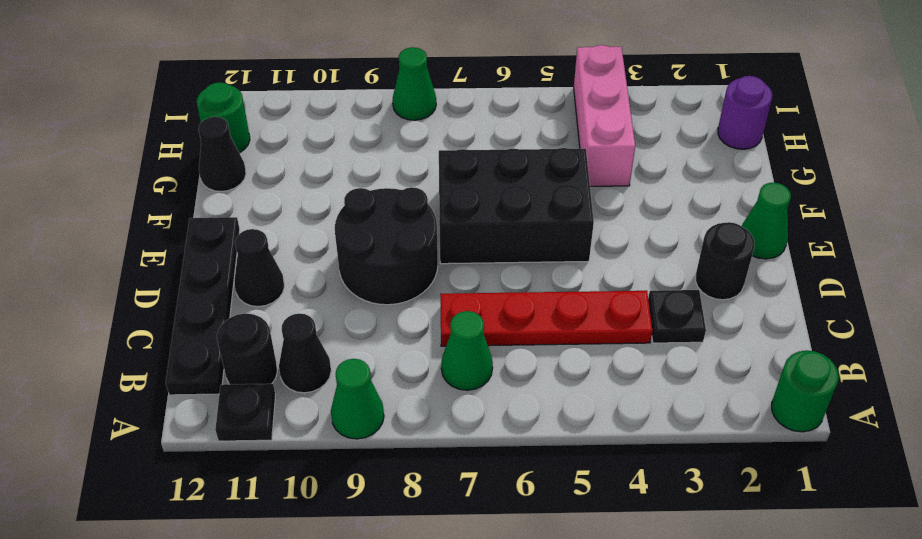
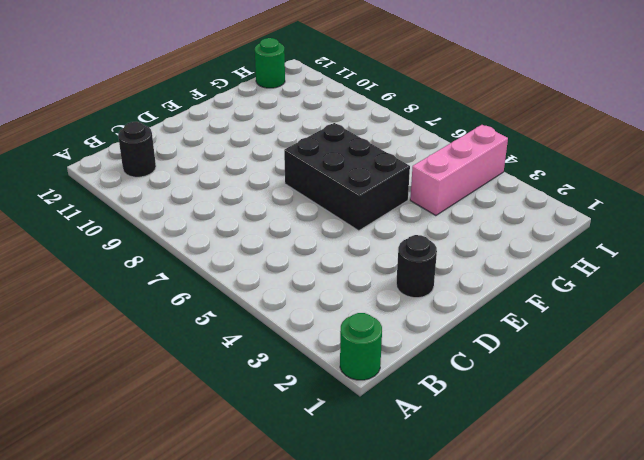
none -> green 1x1 cone [331,359,384,439]
none -> black 1x1 plate [215,384,275,441]
none -> green 1x1 cone [441,311,493,390]

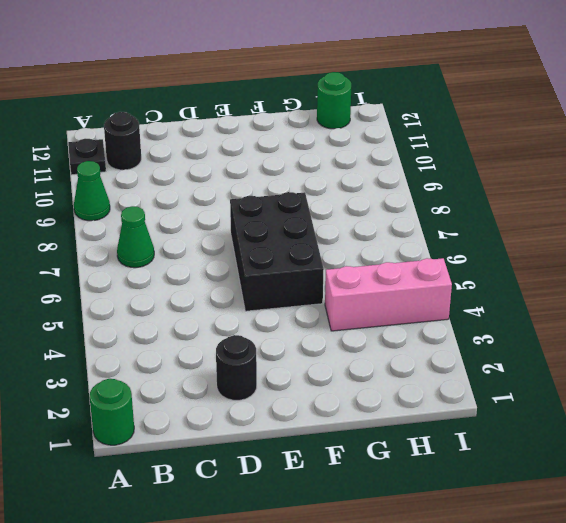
none -> black 1x1 cone [279,313,331,393]
none -> black 1x4 plate [166,217,240,395]
none -> black 1x1 plate [648,290,706,343]

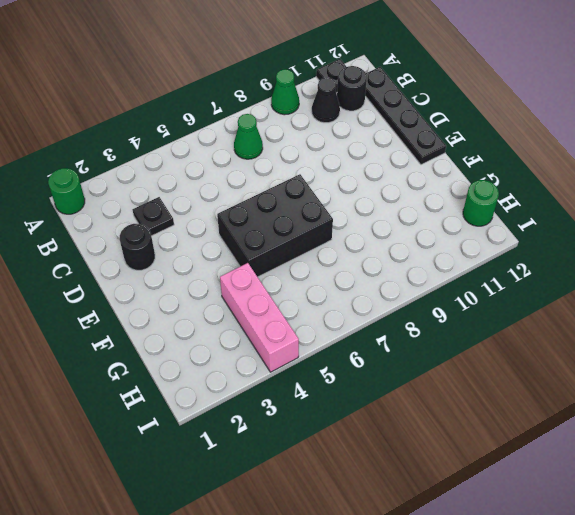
none -> red 1x4 plate [440,291,652,346]
none -> black 2x2 round brick [335,187,438,305]
none -> black 1x1 cone [234,229,284,307]

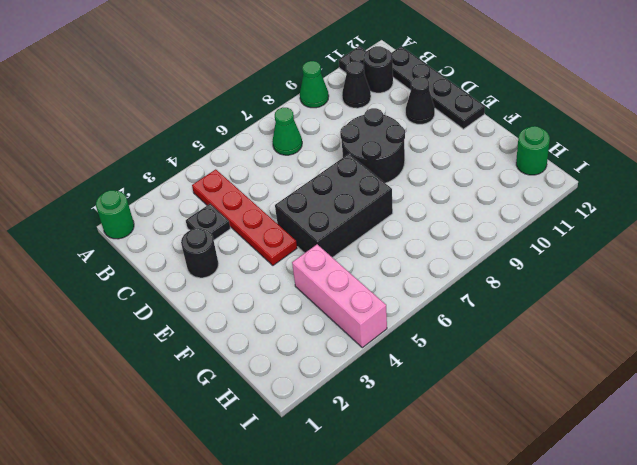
red 1x4 plate [192,169,297,265] -> red 1x4 plate turned to [440,291,652,346]
none -> green 1x1 cone [742,183,791,259]
none -> black 1x1 cone [198,117,246,191]
none -> purple 1x1 round brick [718,76,772,149]

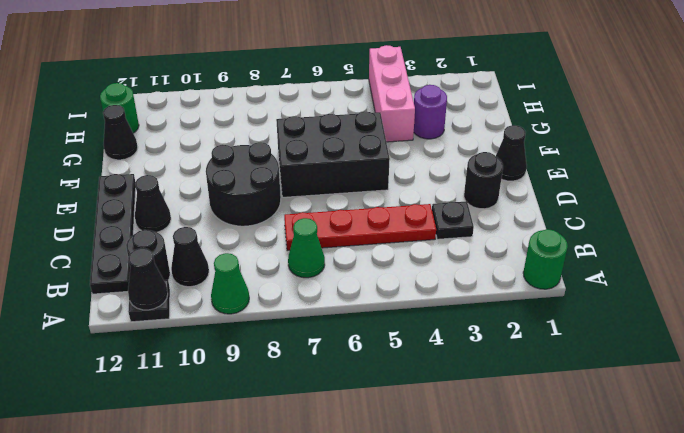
black 1x1 cone [128,248,168,310] -> none
black 1x1 cone [496,125,527,181] -> green 1x1 cone [742,183,791,259]
purple 1x1 round brick [414,85,447,139] -> purple 1x1 round brick moved to [718,76,772,149]
none -> green 1x1 cone [393,47,436,120]

